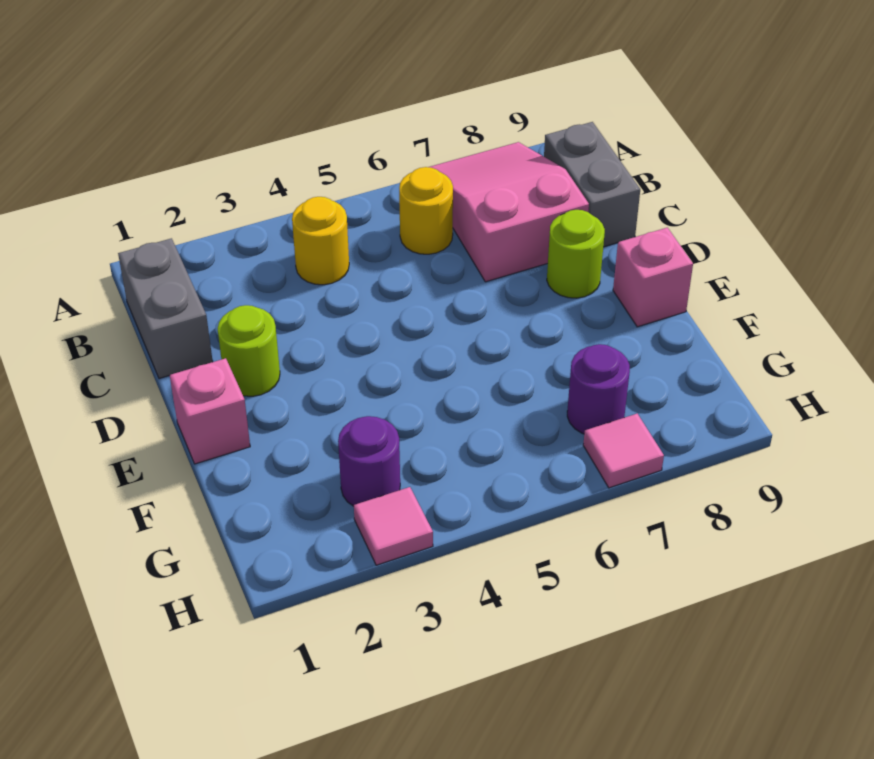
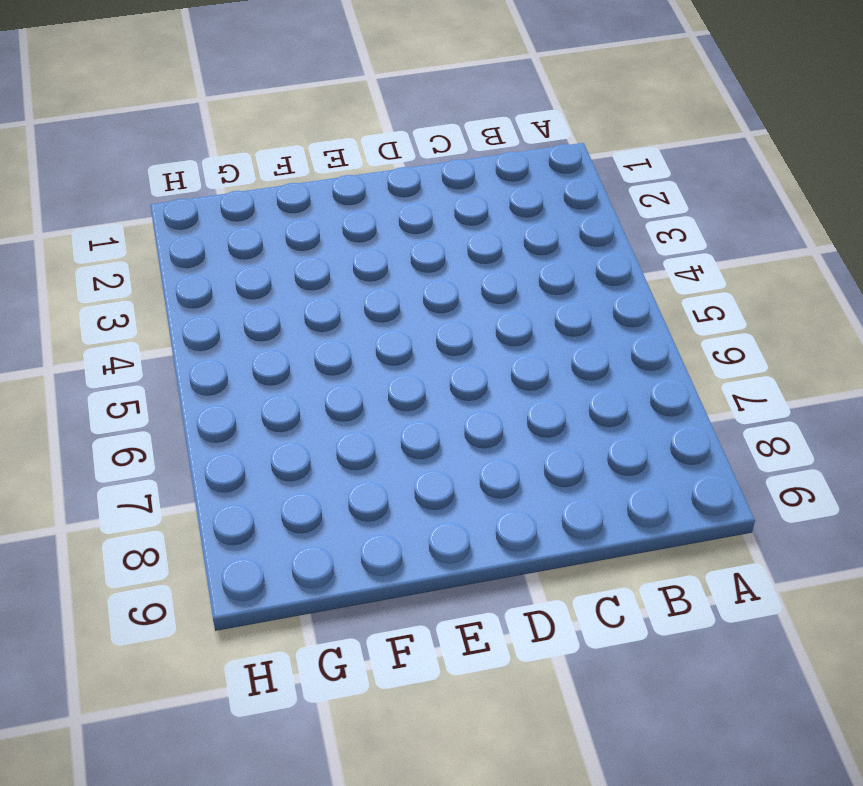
none -> pink 2x3 slope [430,142,589,282]
none -> grey 1x2 brick [118,238,213,379]
none -> yellow 1x1 round brick [292,197,349,285]

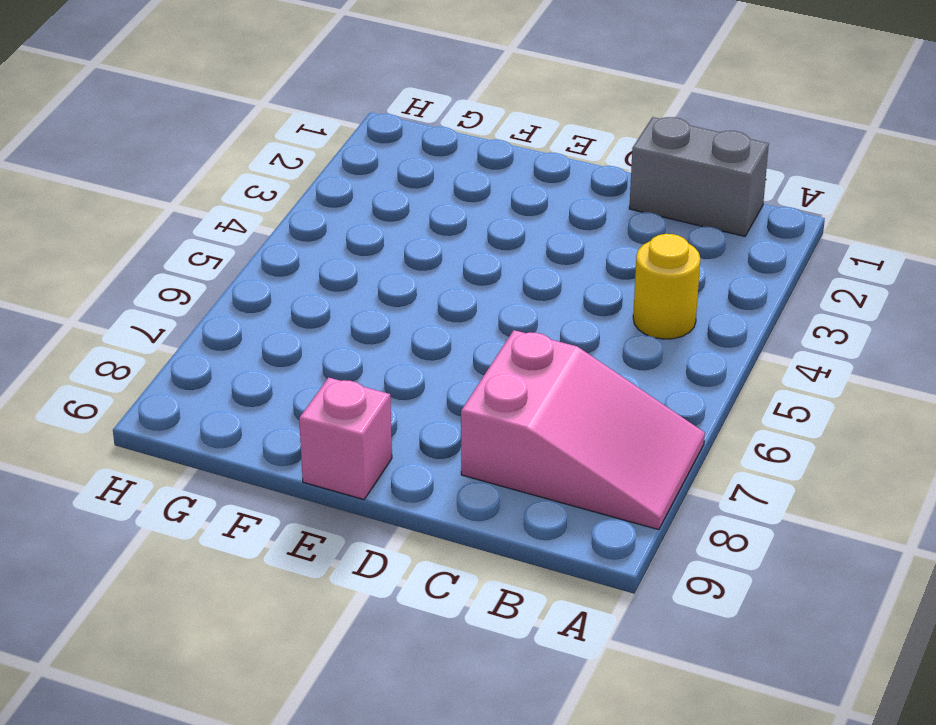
none -> yellow 1x1 round brick [399,167,453,254]
none -> grey 1x2 brick [544,122,640,247]
none -> lime 1x1 round brick [218,305,280,396]

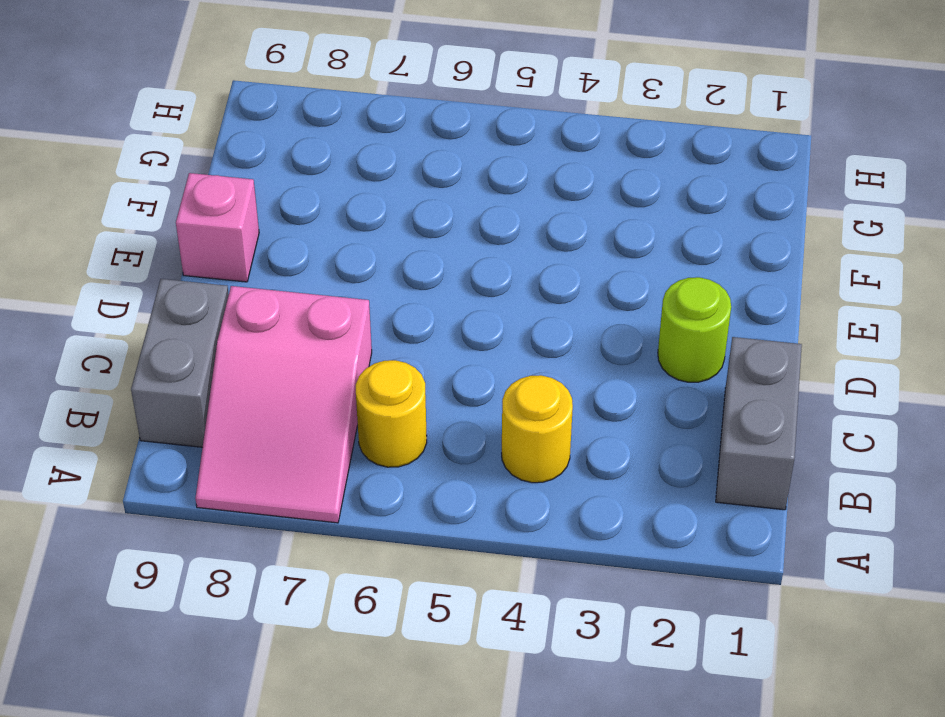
none -> lime 1x1 round brick [547,210,605,298]
none -> pink 1x1 brick [170,358,250,464]
none -> purple 1x1 round brick [338,416,400,506]

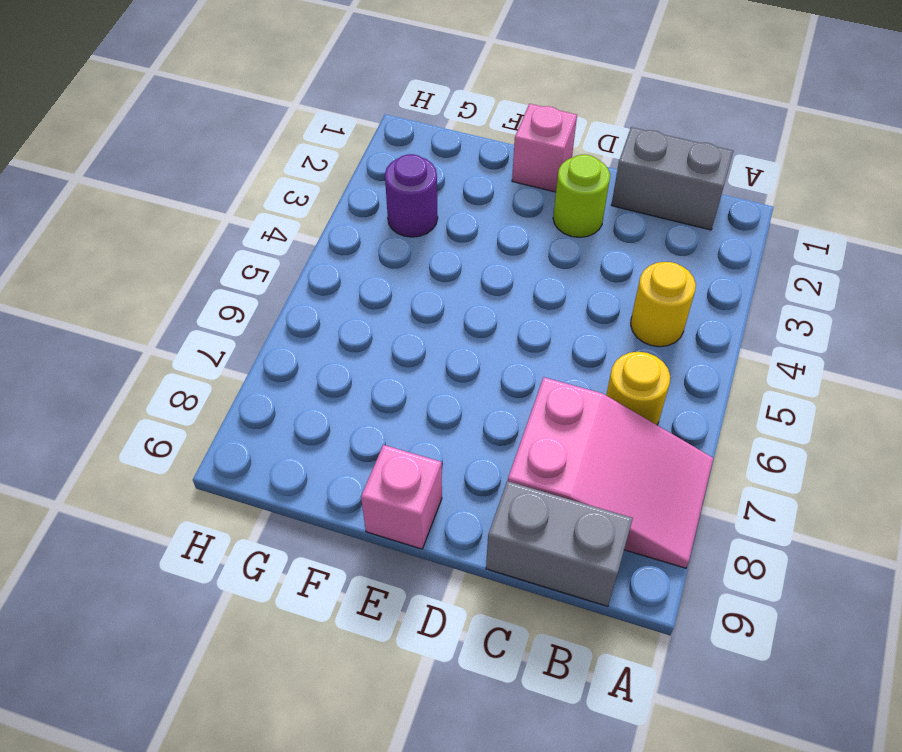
none -> lime 1x1 round brick [547,210,605,298]
none -> purple 1x1 round brick [567,344,630,434]
none -> pink 1x1 tile [354,487,433,565]

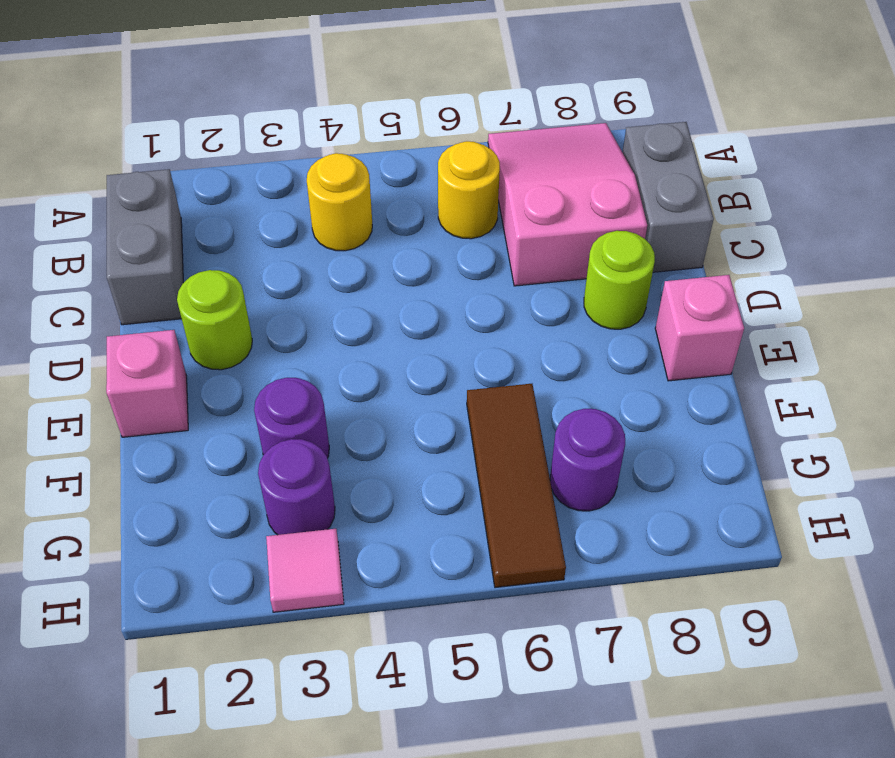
purple 1x1 round brick [254,378,329,458] -> none
brown 1x3 tile [467,384,566,588] -> none
none -> pink 1x1 tile [583,414,664,488]

